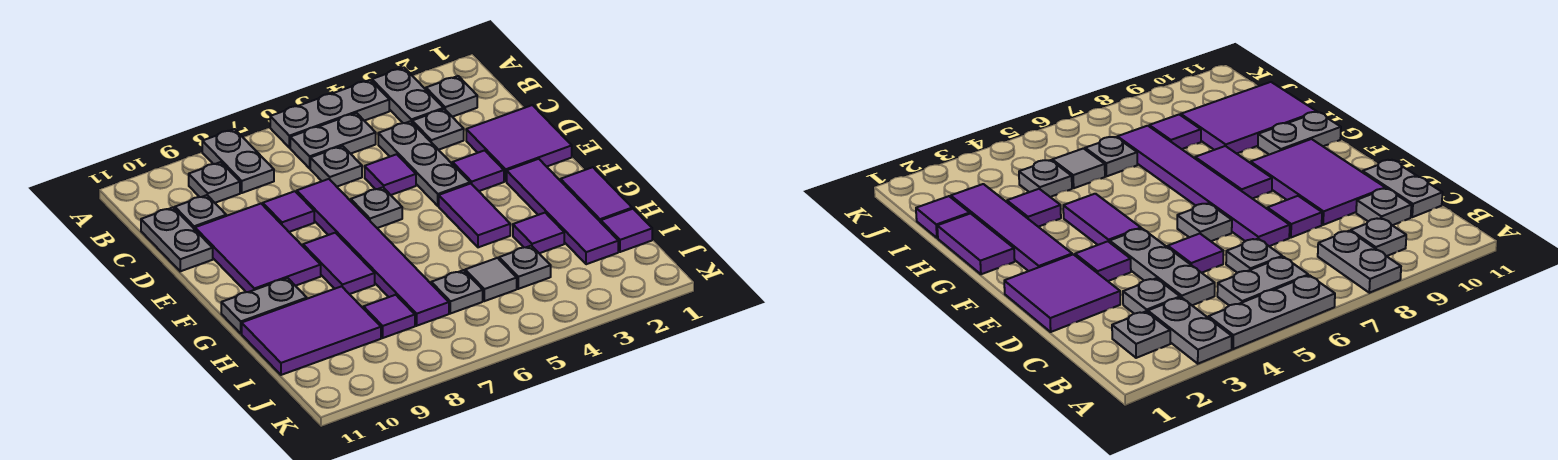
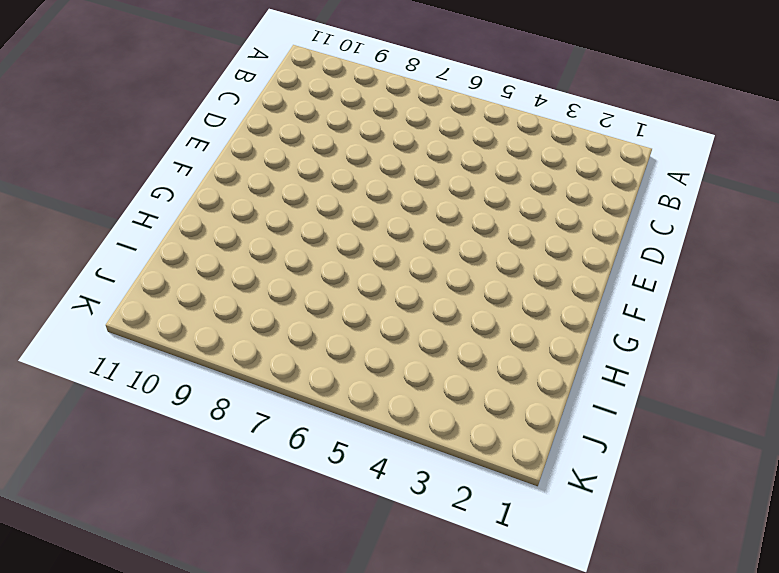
none -> grey 1x2 plate [372,68,444,123]
none -> grey 1x3 plate [270,80,389,148]
none -> grey 1x2 plate [202,129,274,193]
none -> grey 1x1 plate [426,76,477,117]

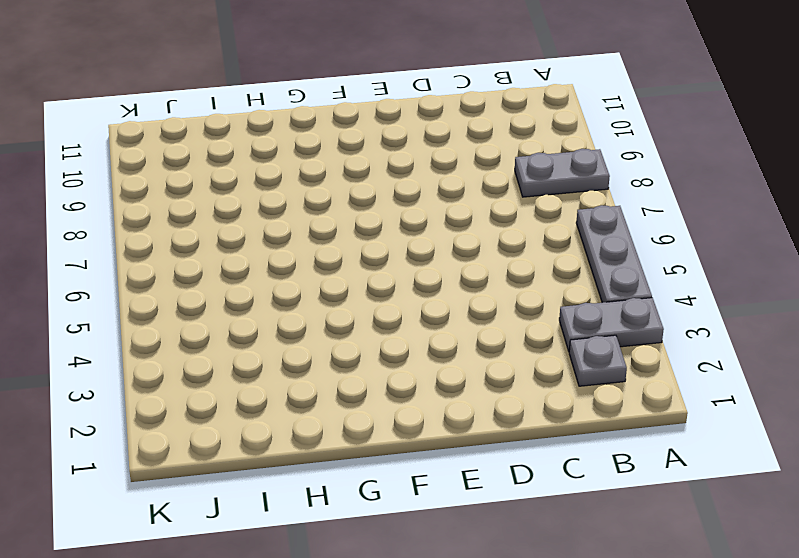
none -> grey 1x2 plate [290,113,376,168]
none -> grey 1x1 plate [189,162,240,203]
none -> grey 1x1 plate [412,109,464,150]
none -> grey 1x3 plate [378,121,470,206]

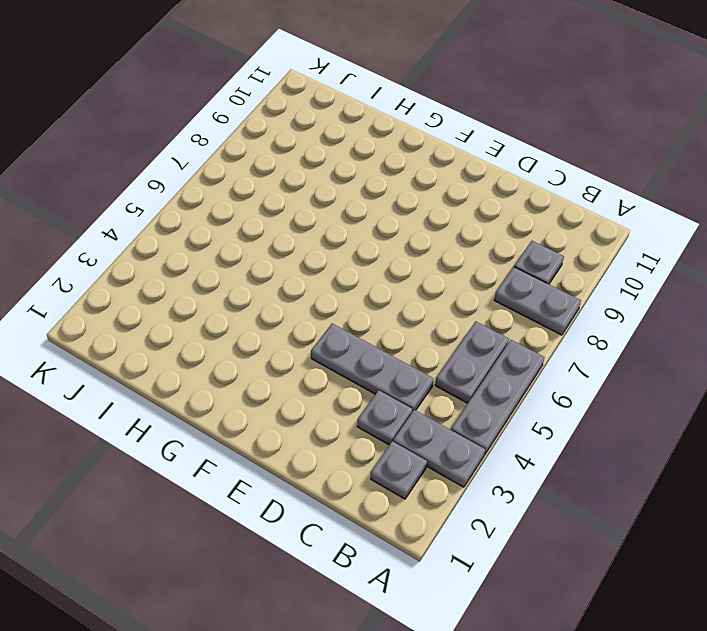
none -> grey 1x1 plate [310,146,362,187]
none -> grey 1x1 plate [174,195,226,229]
none -> grey 1x2 plate [141,208,213,271]
none -> purple 2x2 tile [466,105,572,181]

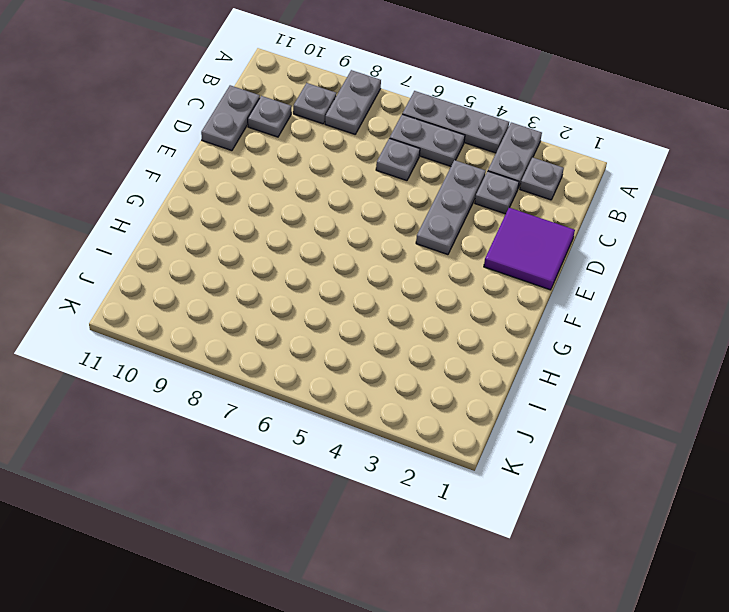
none -> purple 1x1 tile [365,154,416,195]
none -> purple 1x6 tile [296,179,449,326]
none -> purple 1x1 tile [262,191,314,232]
none -> purple 2x3 tile [195,204,321,292]

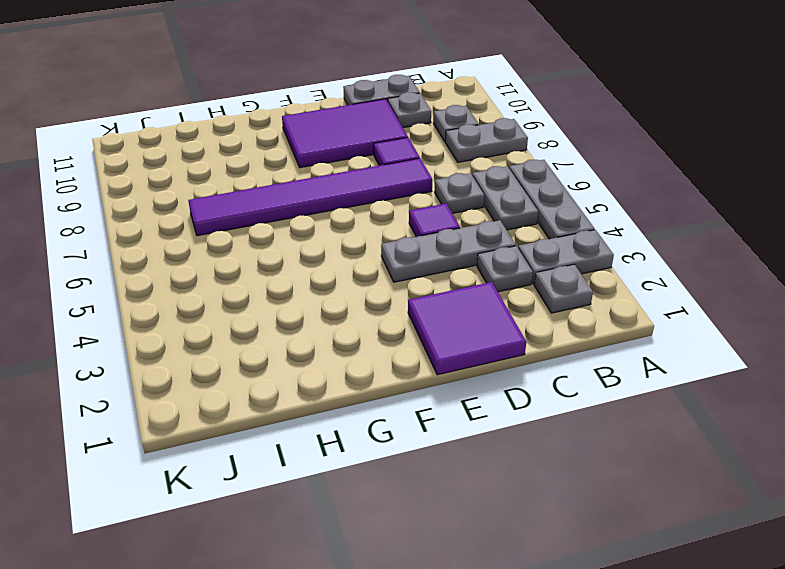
none -> purple 1x1 tile [452,150,504,191]
none -> grey 1x1 plate [351,187,402,228]
none -> purple 1x4 tile [507,159,618,264]
none -> purple 1x2 tile [439,184,510,247]

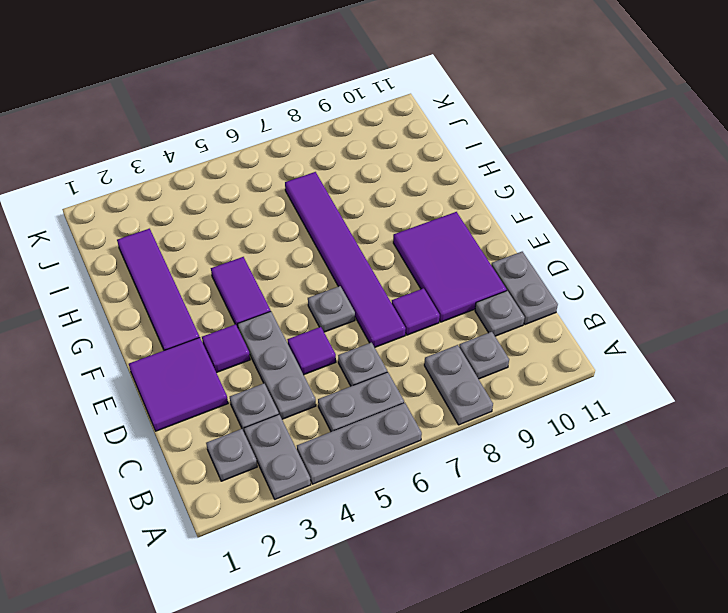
none -> purple 1x2 tile [303,233,375,294]
none -> purple 1x2 tile [561,167,632,222]
none -> grey 1x2 plate [221,278,307,333]
none -> purple 1x1 tile [513,213,564,253]

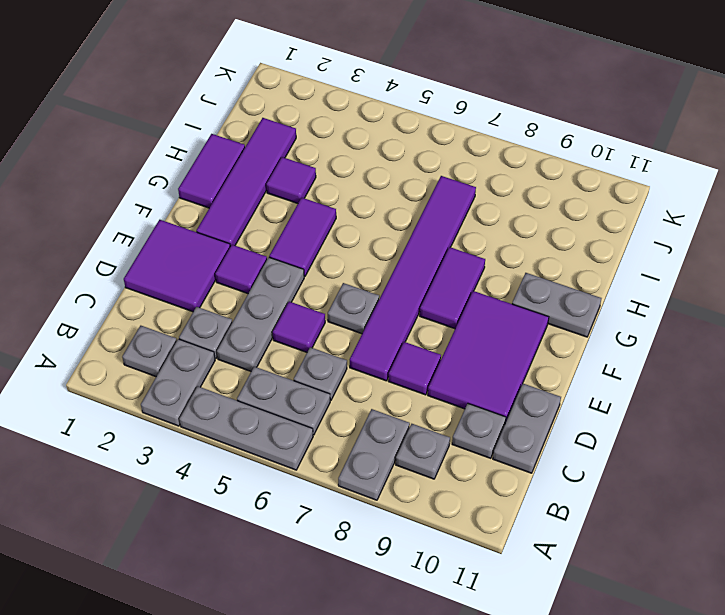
none -> purple 2x3 tile [242,286,381,375]
none -> purple 1x1 tile [601,209,652,252]
none -> grey 1x1 plate [499,246,551,289]
none -> grey 1x1 tile [465,258,517,301]

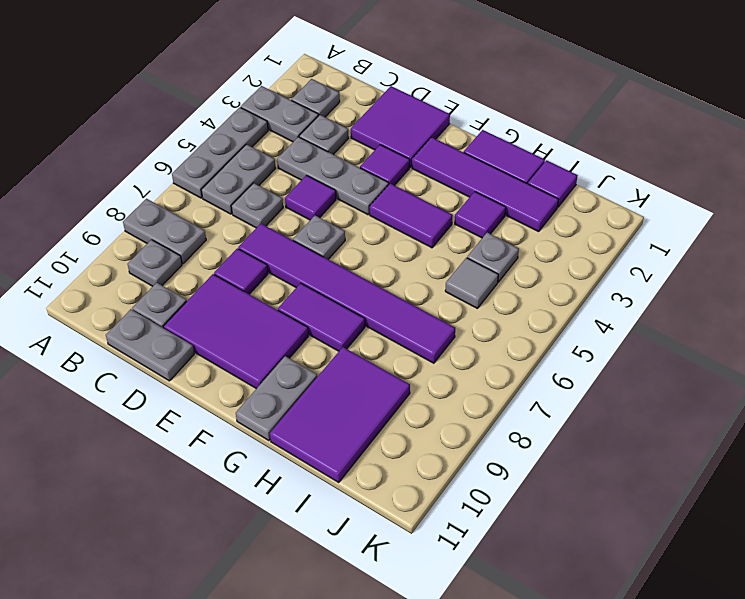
none -> grey 1x1 plate [431,270,483,314]
none -> purple 1x1 tile [363,295,415,338]

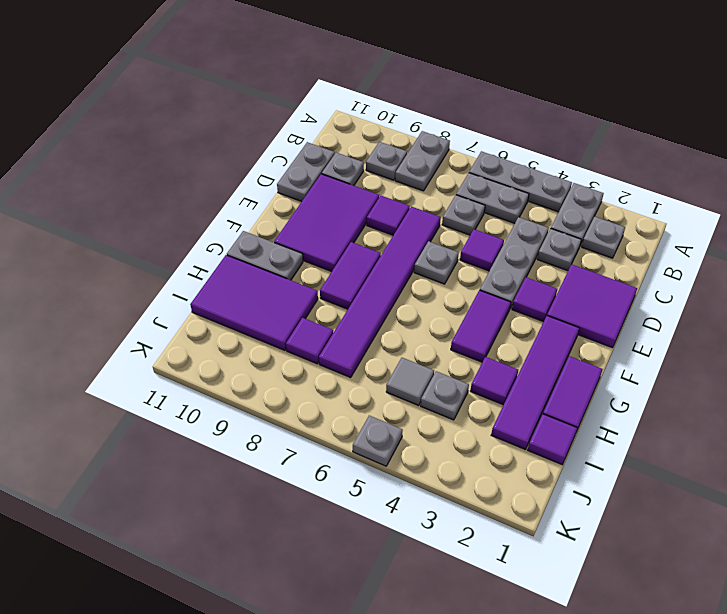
grey 1x1 plate [353,416,403,466] -> grey 1x1 plate moved to [431,270,483,314]

